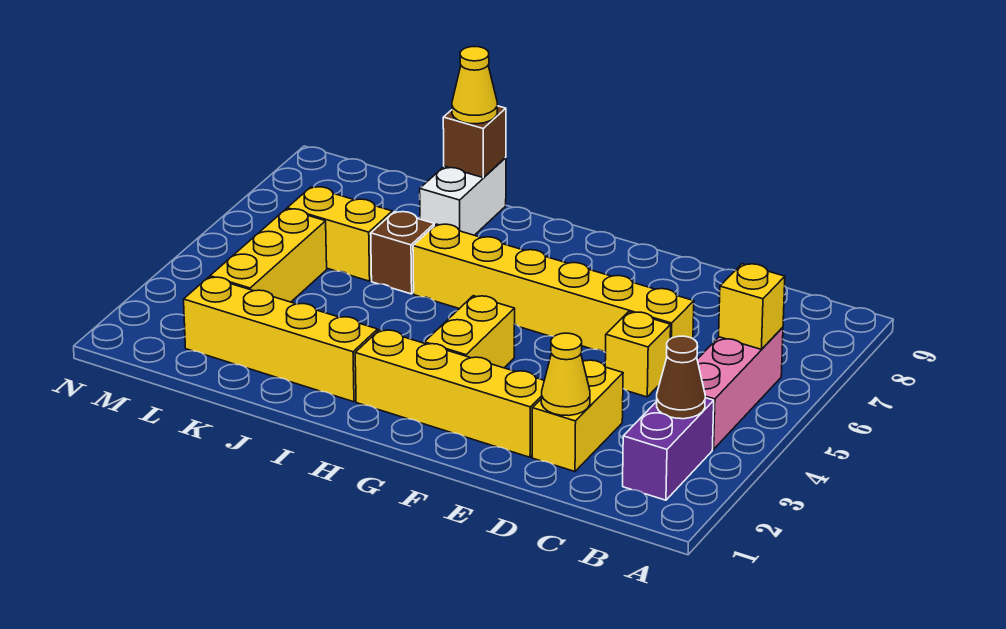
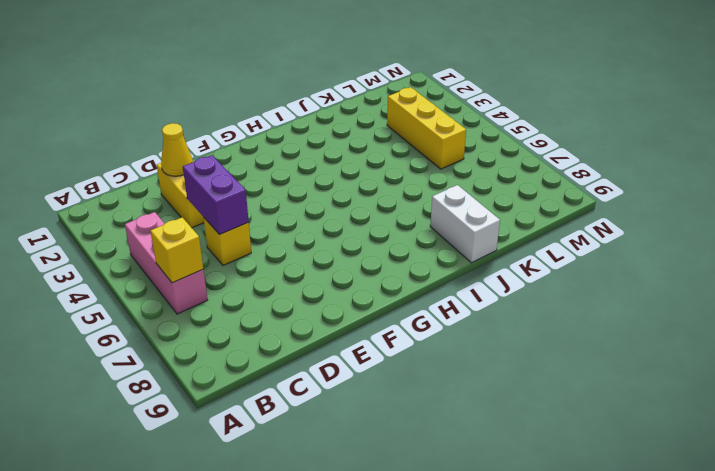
purple 1x2 brick [183,155,249,235] -> purple 1x2 brick moved to [623,398,714,500]
none -> yellow 1x6 brick [413,224,694,353]
none -> yellow 1x4 brick [355,330,544,457]
none -> yellow 1x2 brick [424,296,515,368]

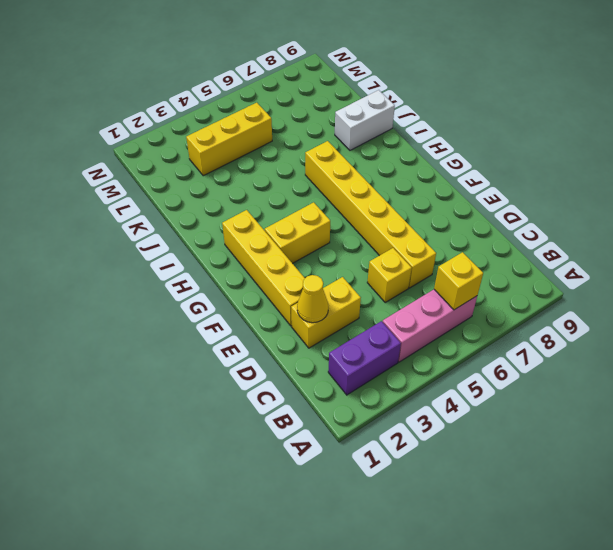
none -> yellow 1x4 brick [184,277,378,402]
none -> brown 1x1 brick [371,212,434,294]
none -> yellow 1x2 brick [287,187,392,281]

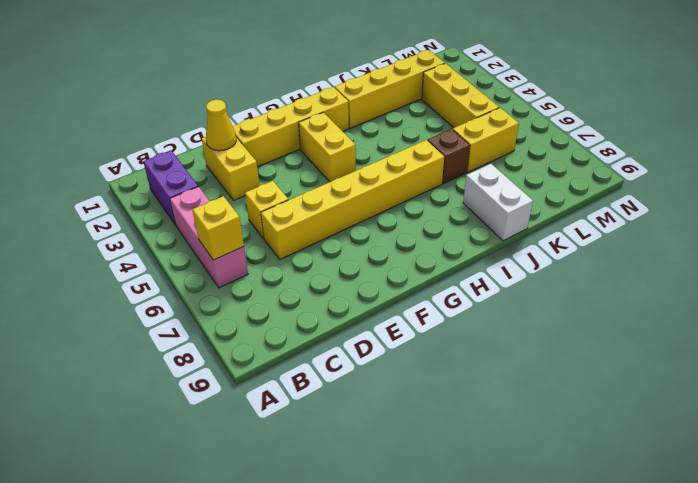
none -> brown 1x1 cone [657,336,705,419]
none -> brown 1x1 brick [443,106,506,177]
none -> yellow 1x1 cone [452,47,497,124]

